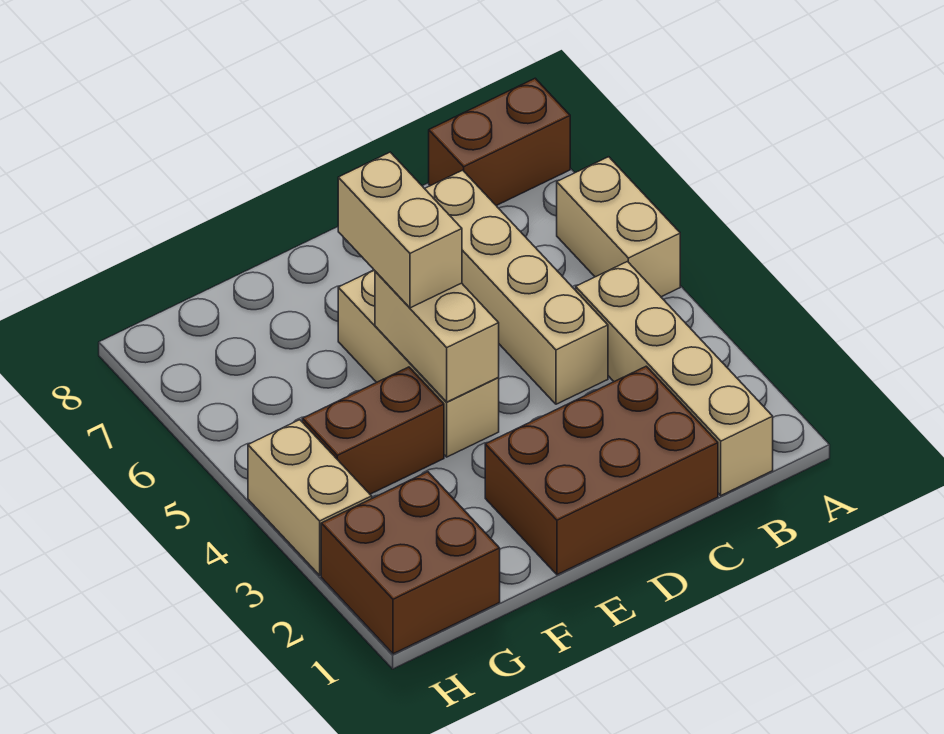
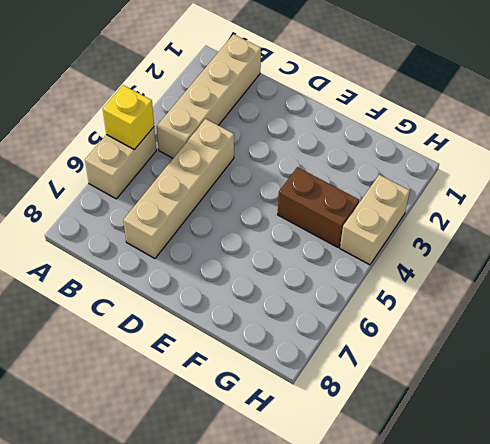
yellow 1x1 brick [103,85,154,150] -> none
none -> brown 1x2 brick [429,78,570,206]
none -> brown 2x3 brick [485,366,718,575]

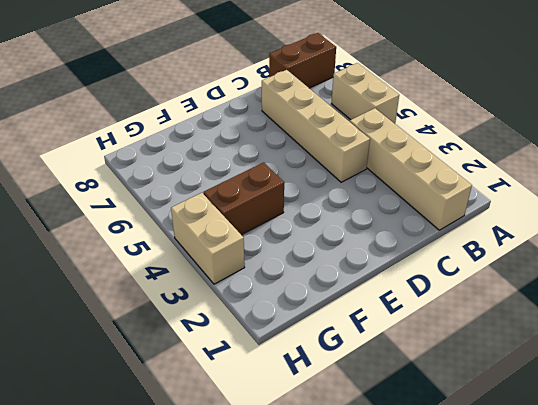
none -> brown 2x3 brick [485,366,718,575]
none -> tan 1x3 brick [338,270,499,457]

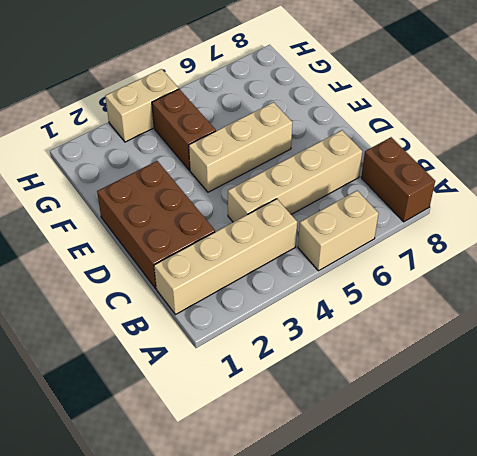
none -> brown 2x2 brick [321,472,500,654]
none -> tan 1x2 brick [375,271,499,402]

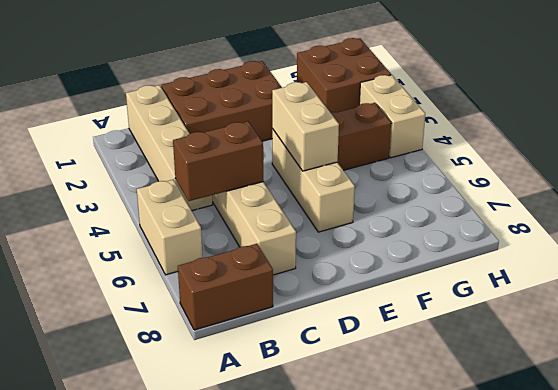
brown 1x2 brick [173,121,263,201] -> none
none -> tan 1x2 brick [338,152,462,308]

